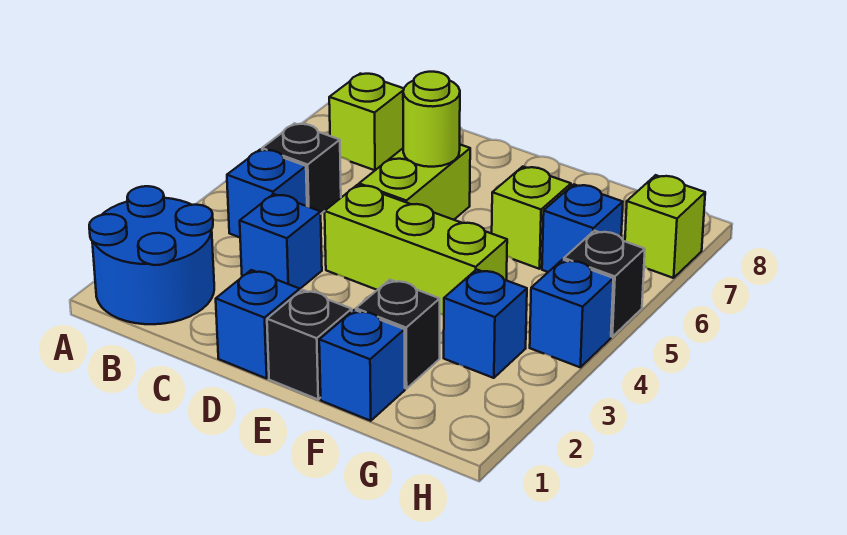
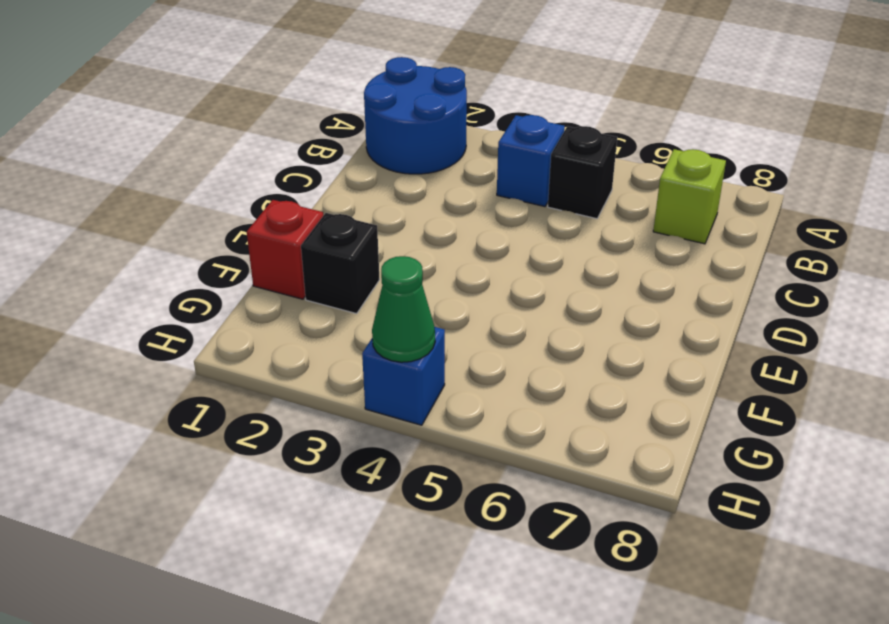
red 1x1 brick [247,200,323,299] -> blue 1x1 brick [319,310,405,421]
green 1x1 cone [372,256,435,362] -> none
none -> blue 1x1 brick [240,194,322,289]
none -> blue 1x1 brick [216,270,300,378]
none -> lime 1x3 brick [325,185,507,315]

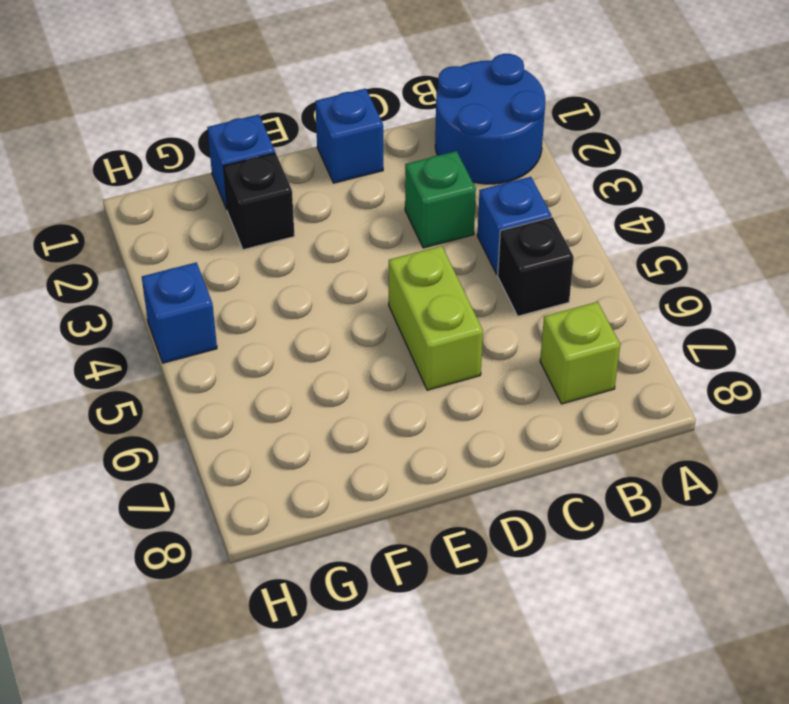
green 1x1 brick [405,151,476,248] -> blue 1x1 brick [240,194,322,289]
none -> lime 1x3 brick [325,185,507,315]
none -> black 1x1 brick [267,290,352,399]
none -> lime 1x1 brick [492,167,571,269]

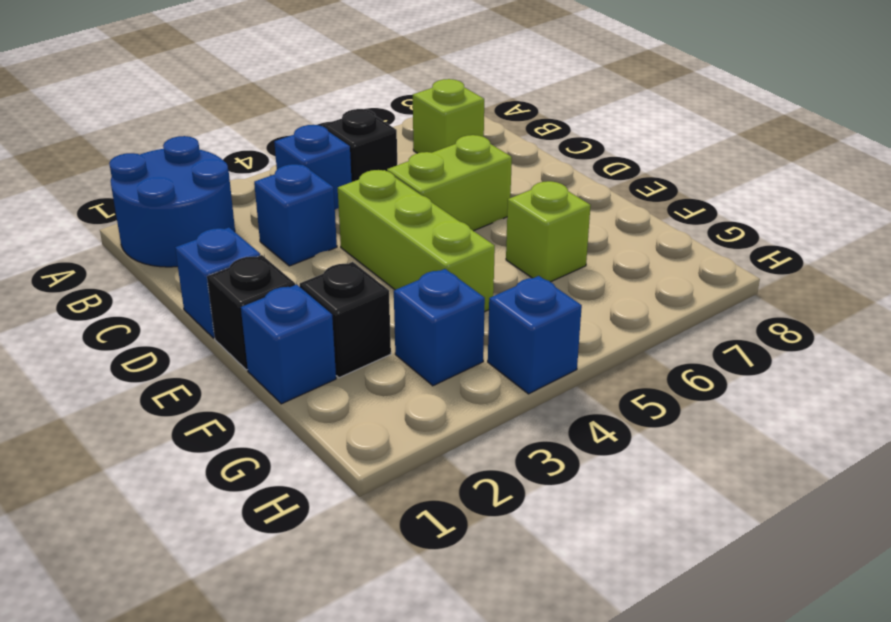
none -> blue 1x1 brick [542,184,623,272]
none -> black 1x1 brick [564,231,645,337]
none -> lime 1x1 brick [625,175,705,278]

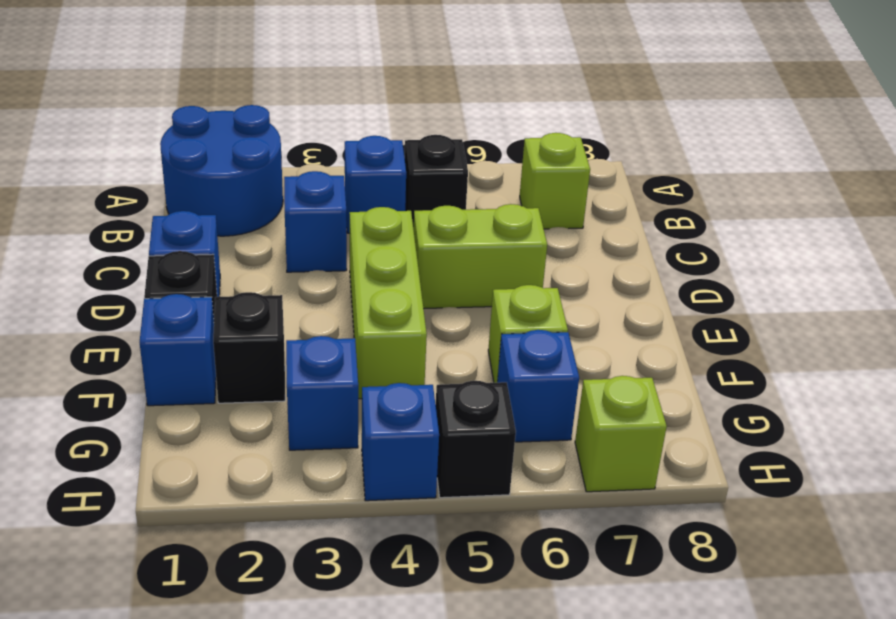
none -> lime 1x1 round brick [403,72,460,167]

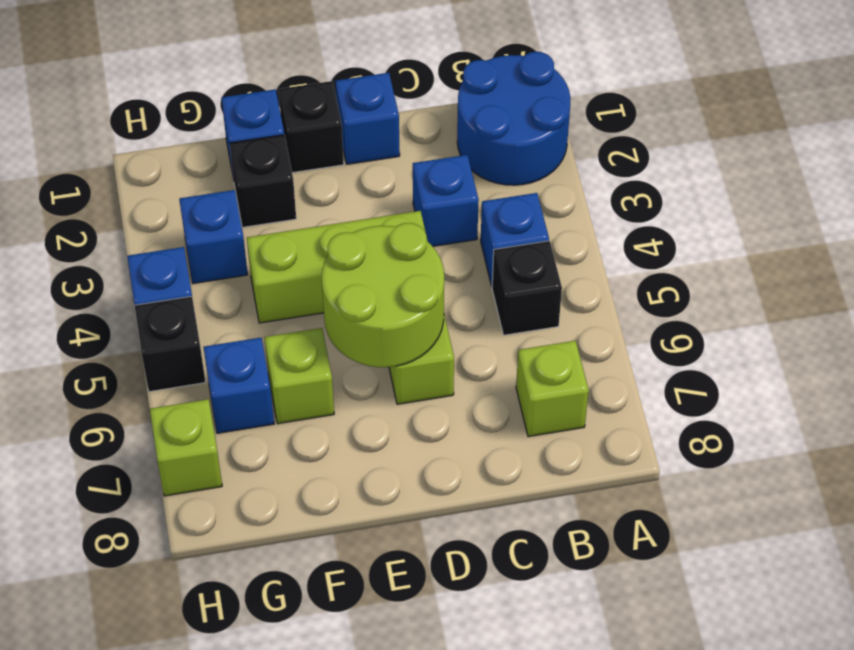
lime 2x2 round brick [322,223,444,367] -> lime 1x1 round brick [403,72,460,167]

